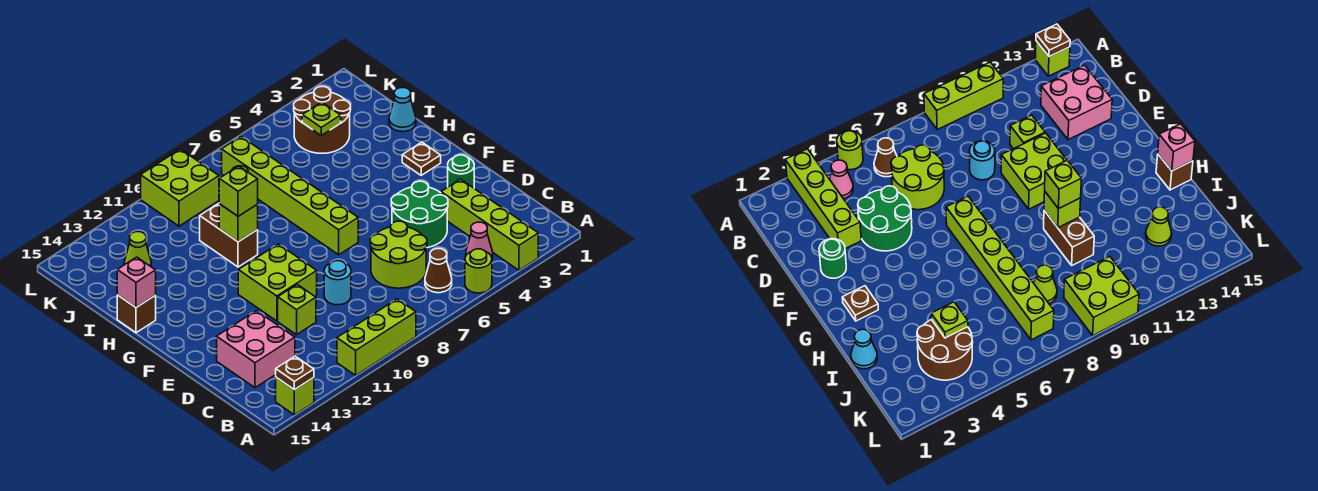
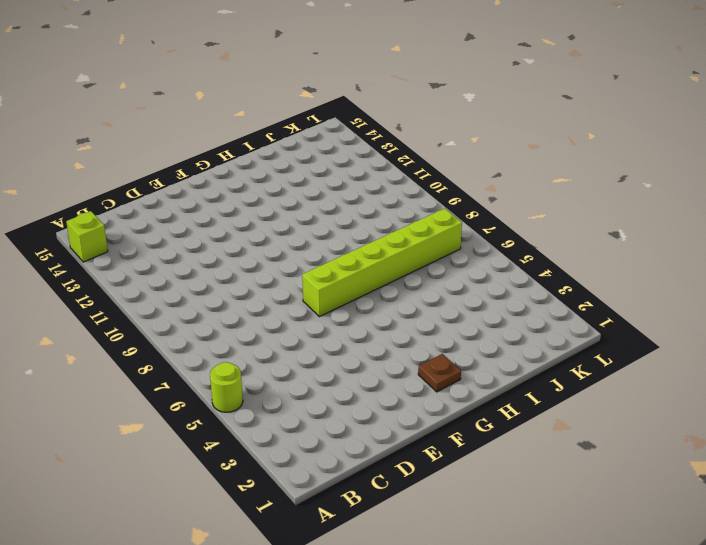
none -> lime 1x4 brick [441,179,538,270]
none -> lime 1x3 brick [337,299,416,375]
none -> pink 1x1 cone [466,222,493,259]

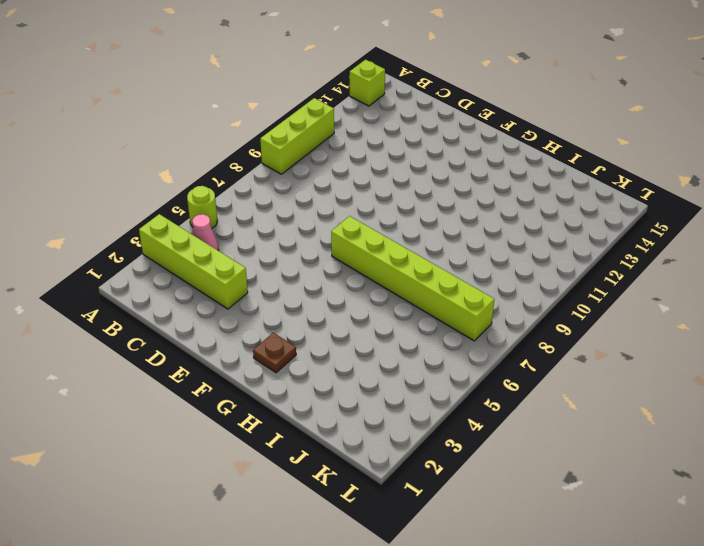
none -> brown 1x1 cone [425,249,452,293]
none -> lime 2x2 round brick [370,221,427,288]
none -> pink 2x2 brick [217,311,295,388]

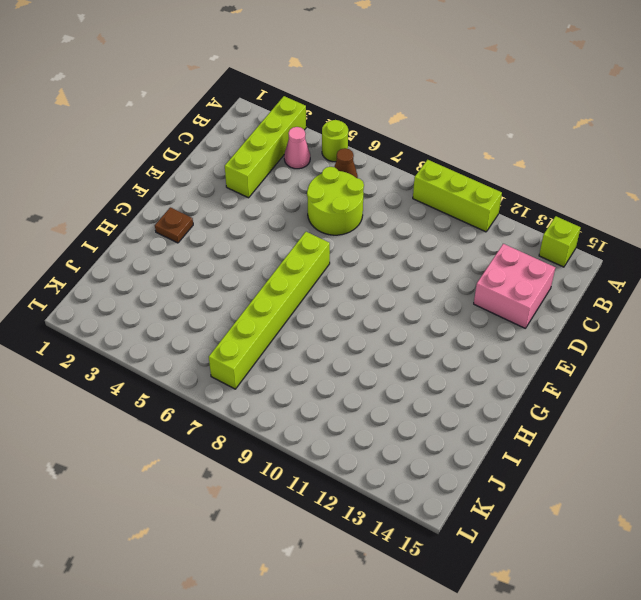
none -> green 2x2 round brick [391,181,448,248]
none -> cyan 1x1 round brick [324,261,351,305]
none -> lime 1x1 brick [278,284,316,335]

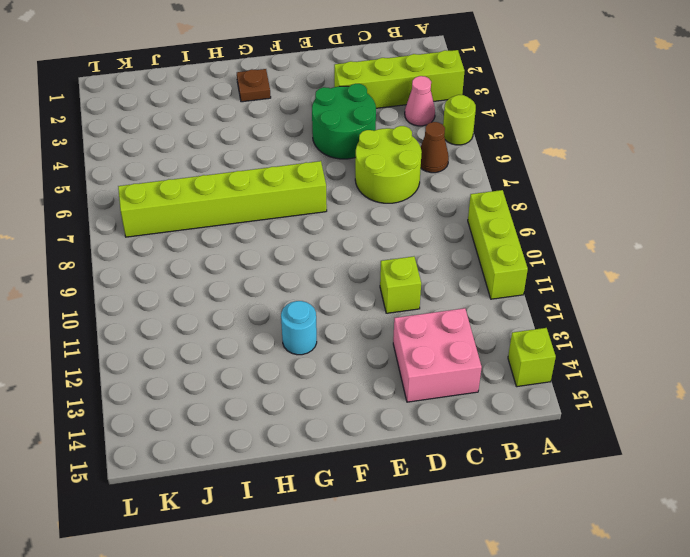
cyan 1x1 round brick [281,301,317,355] -> cyan 1x1 round brick moved to [324,261,351,305]
none -> green 1x1 round brick [448,155,474,188]
none -> lime 2x2 brick [238,244,317,321]
none -> brown 1x2 brick [200,203,258,267]

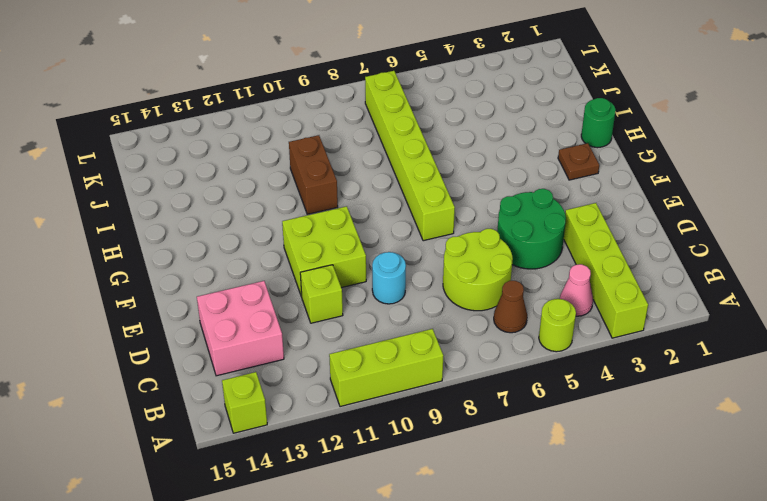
green 1x1 round brick [581,98,616,148] -> green 1x1 round brick moved to [448,155,474,188]
none -> brown 1x1 brick [117,295,156,333]
none -> cyan 1x1 cone [389,88,416,132]
none -> brown 2x2 round brick [294,87,350,153]

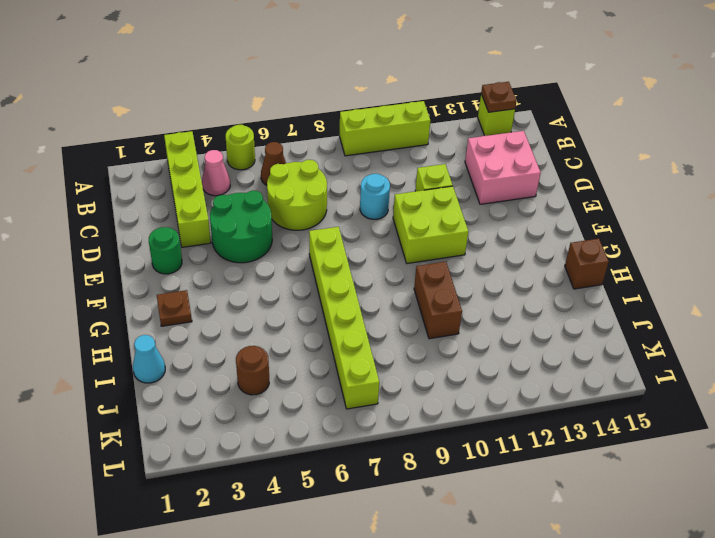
brown 1x1 round brick [236,346,269,395] -> brown 2x2 round brick [294,87,350,153]
none -> lime 1x1 cone [1034,265,1057,303]
none -> lime 1x1 cone [124,232,151,267]
none -> lime 2x2 brick [141,149,219,226]

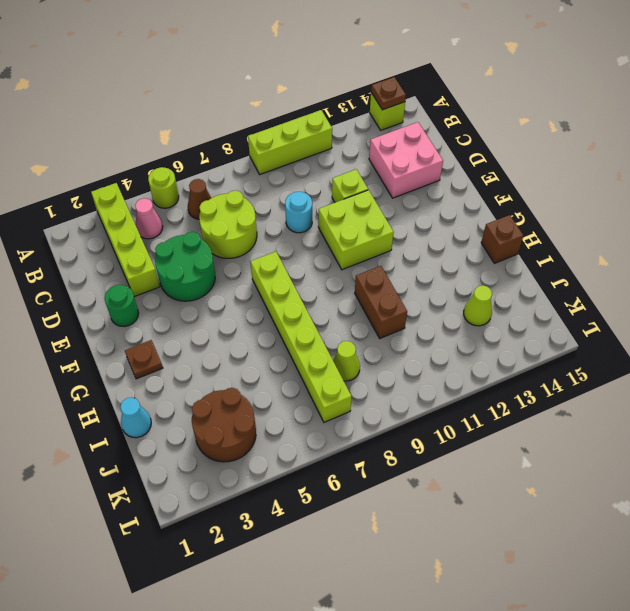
none -> lime 2x2 brick [141,149,219,226]
none -> lime 1x1 brick [219,204,258,242]
none -> pink 1x1 brick [117,257,156,307]

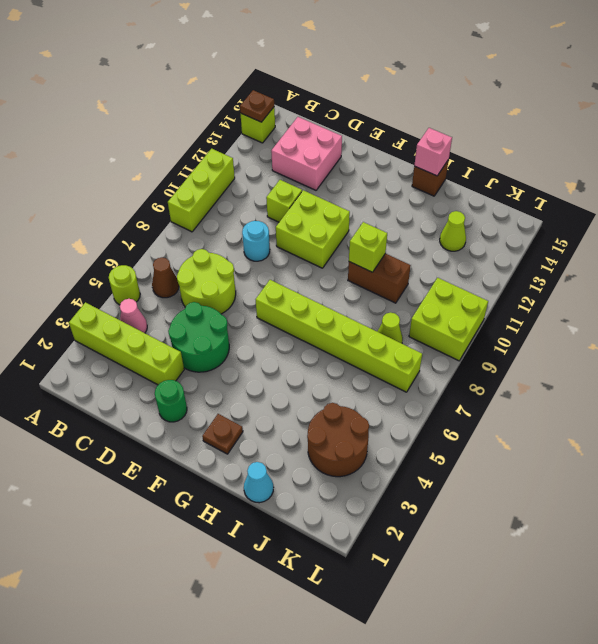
none -> lime 1x1 plate [302,102,341,135]
none -> lime 1x1 brick [219,166,258,216]

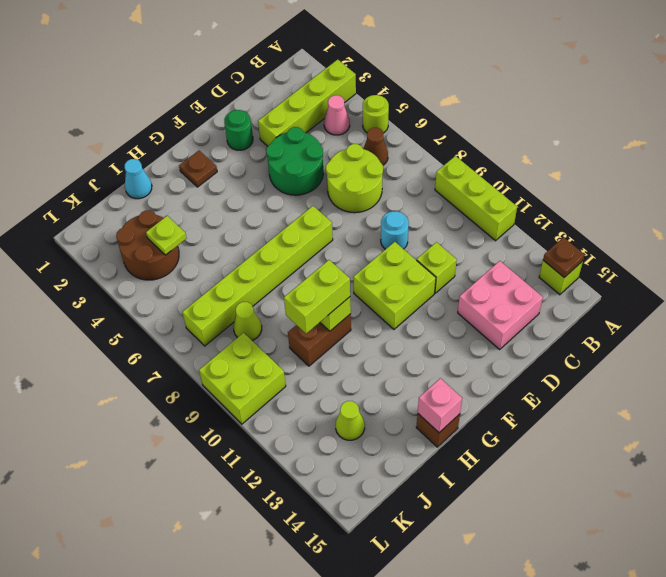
lime 1x2 brick [284,260,350,334] -> lime 1x1 brick [219,166,258,216]

